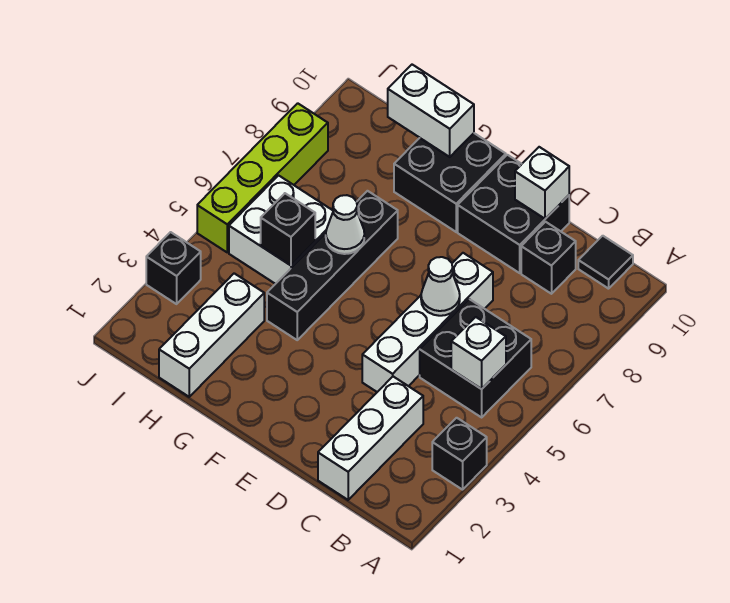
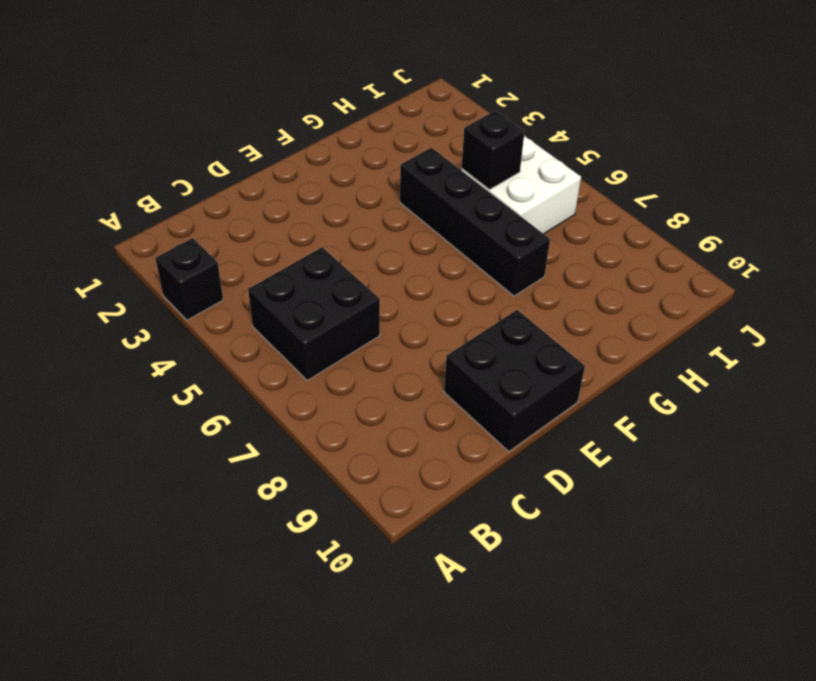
none -> black 1x1 tile [578,236,633,289]
none -> white 1x3 brick [318,377,423,500]
none -> black 1x1 brick [521,222,576,294]

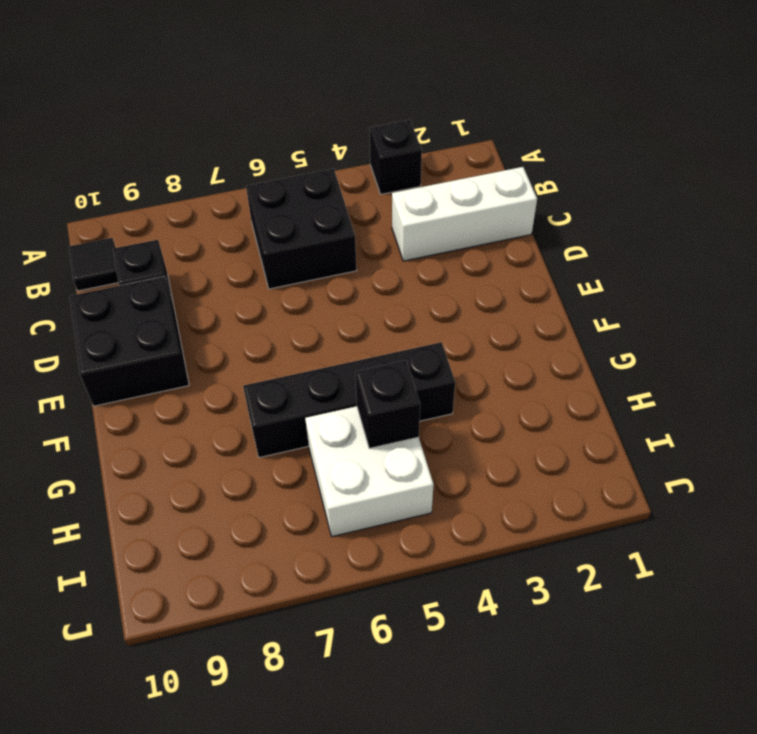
none -> white 1x4 brick [362,253,493,392]
none -> black 2x2 brick [394,133,506,232]
none -> white 1x3 brick [159,273,264,397]

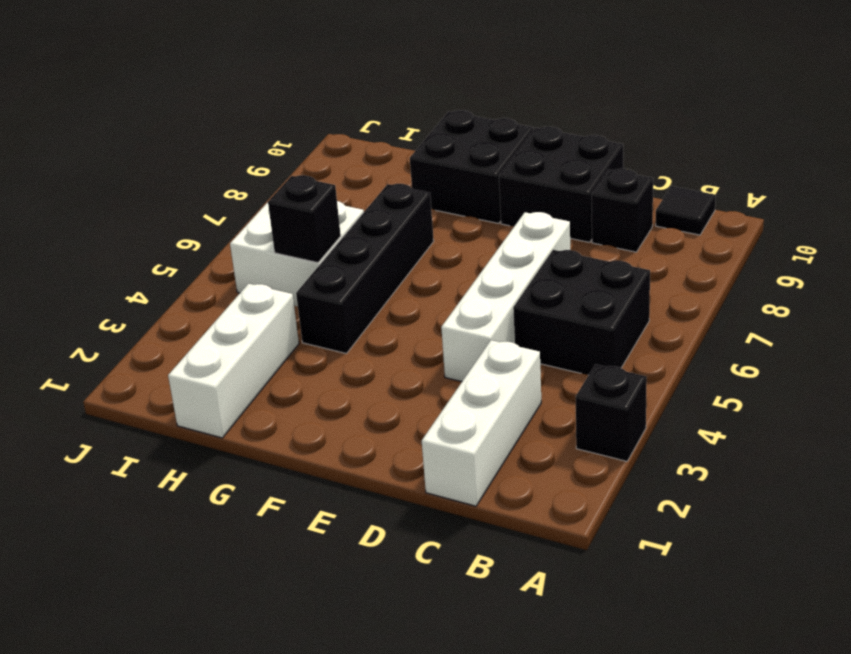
none -> black 1x1 brick [146,232,201,304]
none -> lime 1x4 brick [197,103,328,252]
none -> white 1x1 brick [451,317,506,389]

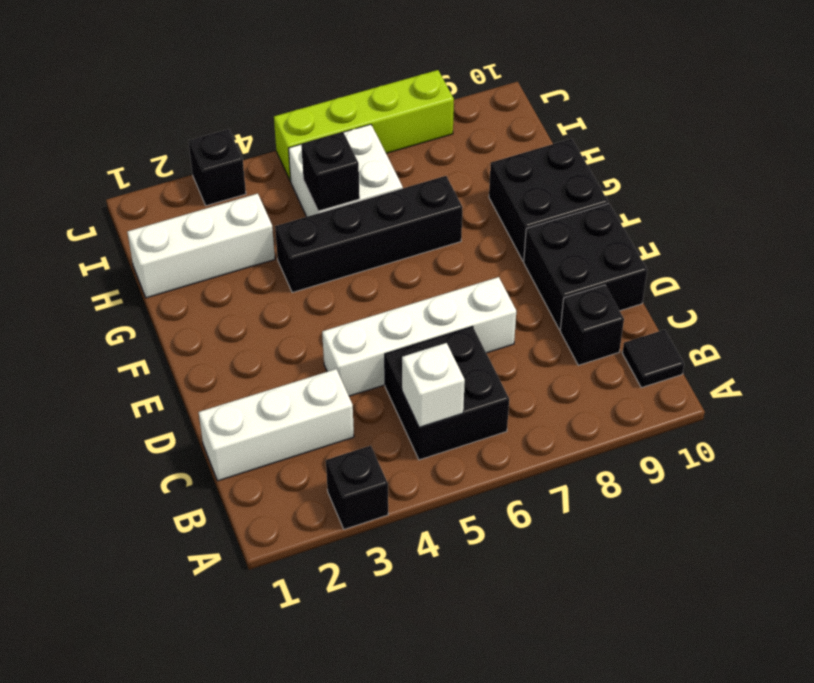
none -> white 1x1 cone [421,257,460,316]
none -> white 1x1 brick [515,147,569,219]
none -> white 1x1 cone [326,195,364,254]

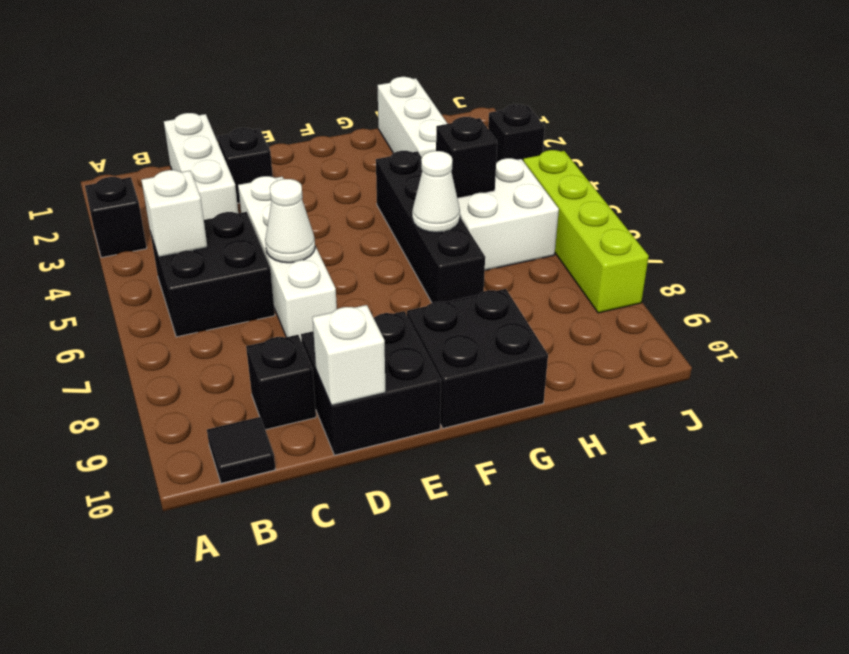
black 1x1 brick [217,128,273,203] -> none
none -> white 1x2 brick [388,65,474,157]

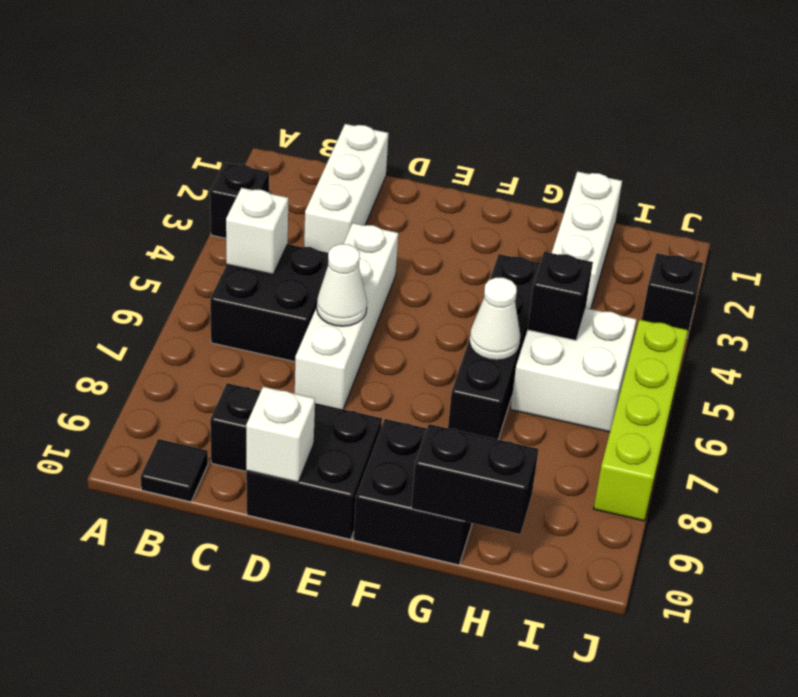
black 1x2 brick [411,424,539,534] -> white 1x2 brick [388,65,474,157]

